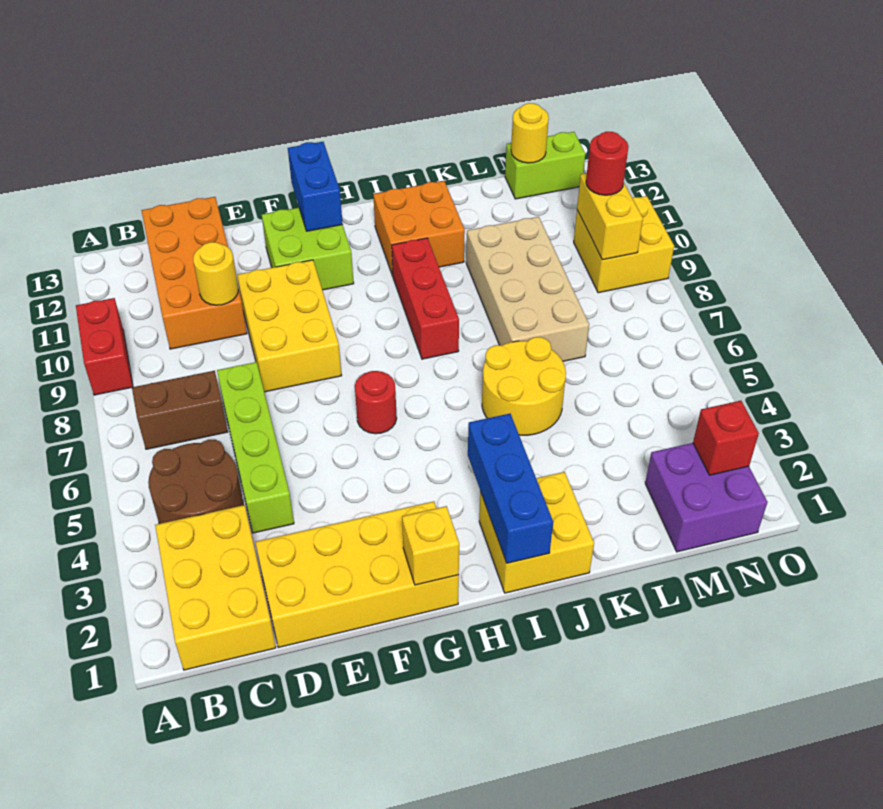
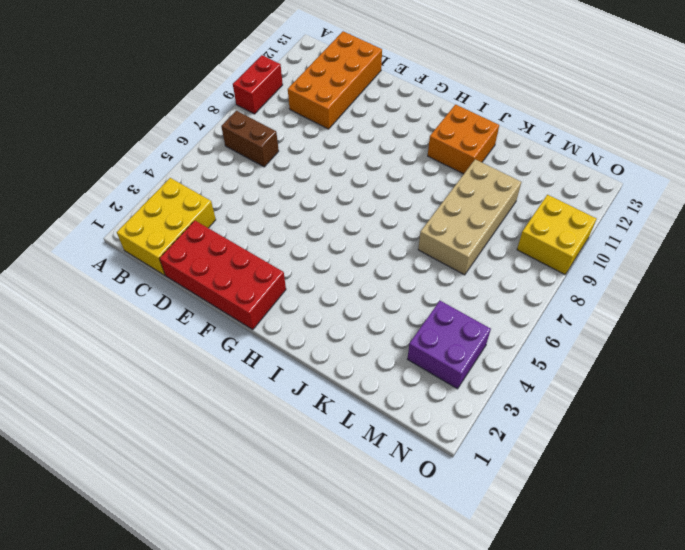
red 2x4 brick [159,221,286,330] -> yellow 2x4 brick [255,501,459,648]
purple 2x2 brick [408,301,491,389] -> purple 2x2 brick moved to [645,443,768,552]
none -> brown 2x2 round brick [148,440,243,524]
none -> lime 1x4 brick [217,362,294,533]
none -> yellow 2x3 brick [237,260,342,392]

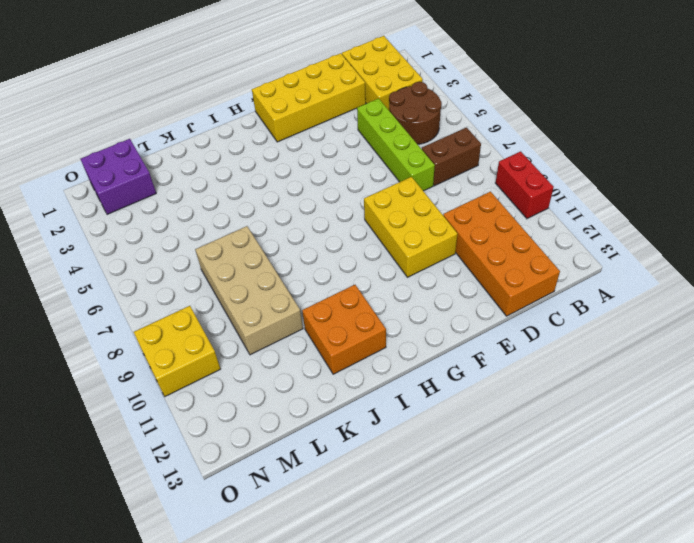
none -> lime 2x2 brick [262,208,354,290]
none -> red 1x1 round brick [355,371,397,434]
none -> yellow 2x2 brick [479,472,594,593]

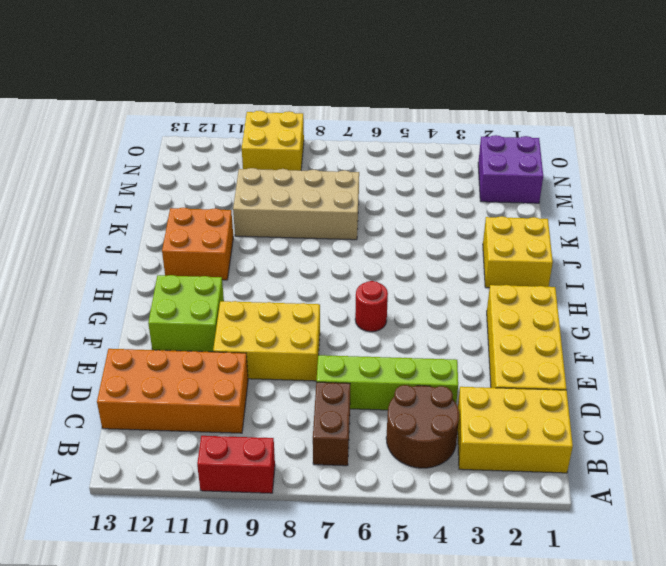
none -> red 1x3 brick [392,238,459,359]
none -> yellow 2x2 round brick [482,337,566,435]
none -> lime 1x2 brick [505,132,585,199]

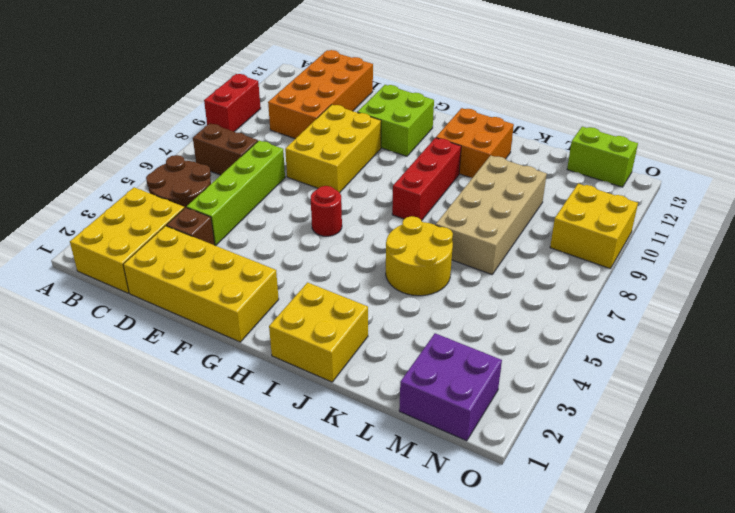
brown 1x1 brick [166,207,215,245] -> none
none -> yellow 1x1 round brick [193,242,238,305]
none -> yellow 1x1 brick [402,506,459,585]
none -> blue 1x2 brick [288,142,343,231]

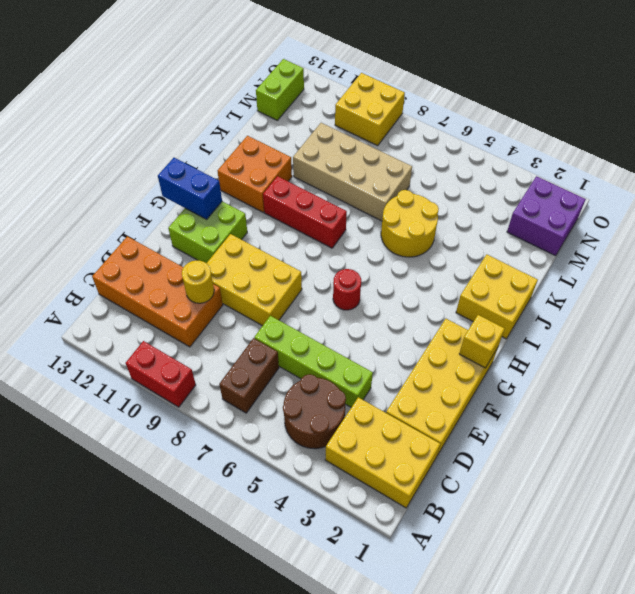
none -> blue 1x3 brick [468,414,553,563]
none -> yellow 1x1 round brick [511,103,549,163]
none -> red 1x1 brick [693,401,759,475]

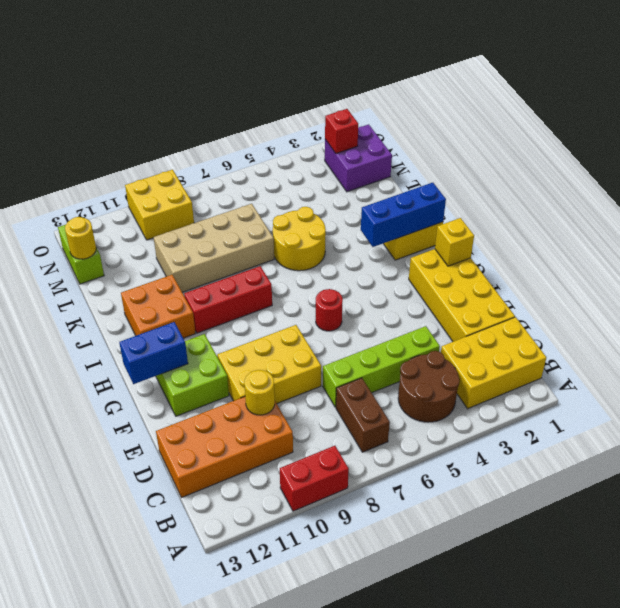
none -> yellow 1x2 brick [577,173,643,260]
none -> red 1x1 round brick [586,132,629,195]

